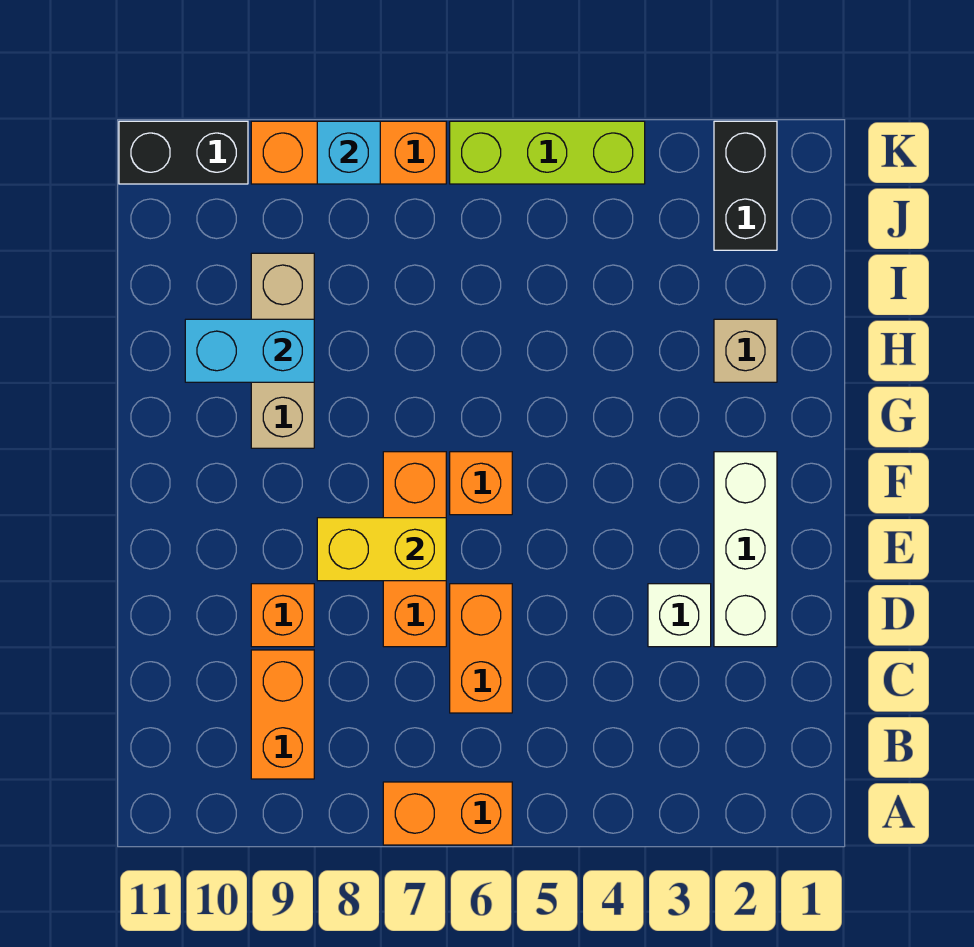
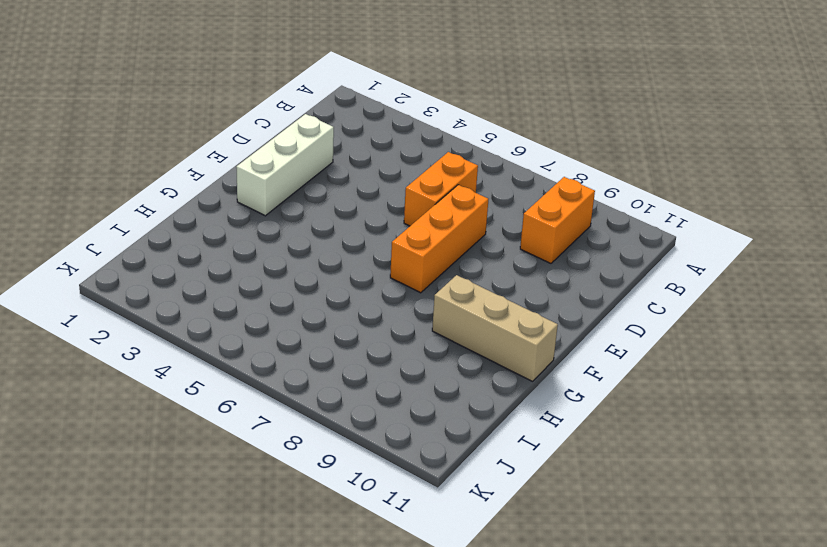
tan 1x3 brick [432,275,558,381] -> tan 1x3 brick turned to [251,253,314,448]
none -> orange 1x2 brick [383,782,512,845]
none -> white 1x1 brick [648,584,711,647]
none -> orange 1x1 brick [251,584,314,647]

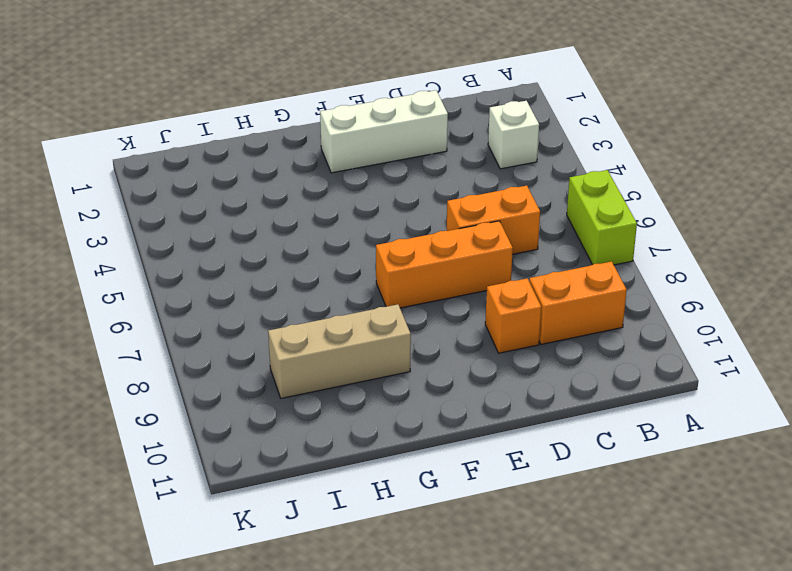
lime 1x2 brick [567,170,637,265] -> orange 1x2 brick [383,782,512,845]
white 1x1 brick [488,101,539,169] -> white 1x1 brick moved to [648,584,711,647]
none -> orange 1x1 brick [450,452,512,515]
none -> tan 1x1 brick [714,319,777,382]
none -> black 1x2 brick [714,121,777,250]

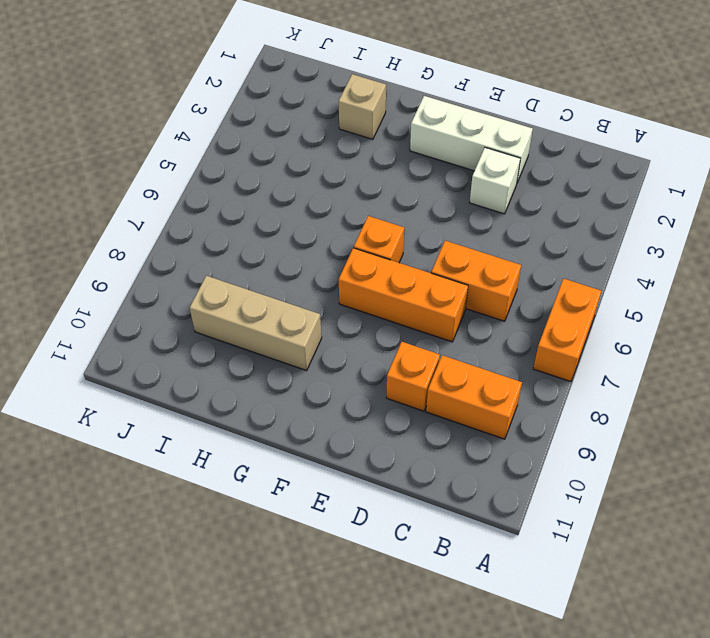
none -> black 1x2 brick [714,121,777,250]
none -> lime 1x3 brick [450,121,645,184]
none -> orange 1x3 brick [251,121,446,184]

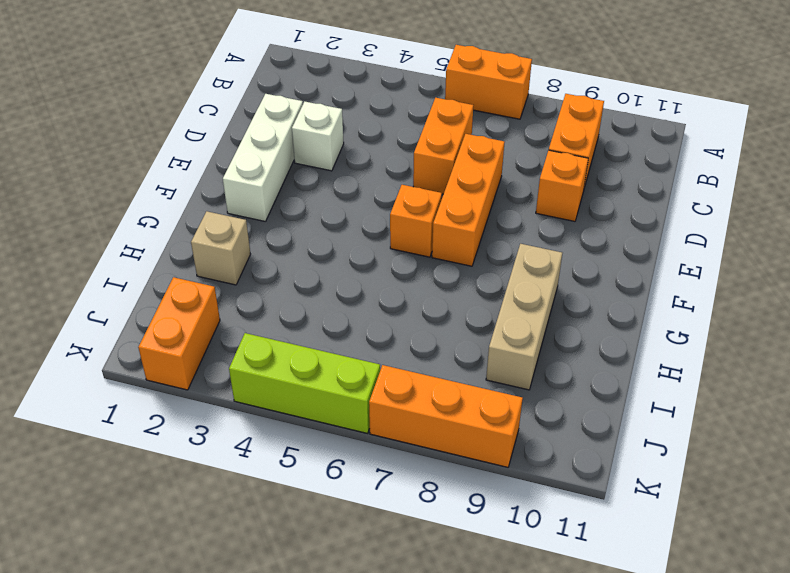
orange 1x2 brick [138,277,220,390] -> black 1x2 brick [714,121,777,250]
none -> black 1x2 brick [119,121,248,184]
none -> yellow 1x2 brick [317,518,446,581]
none -> cyan 1x2 brick [185,319,314,382]

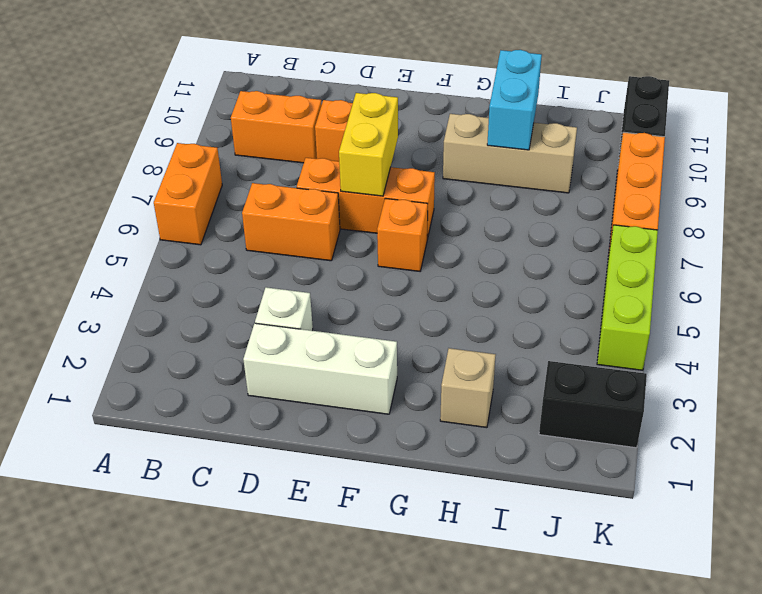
none -> cyan 1x1 brick [317,121,380,184]

